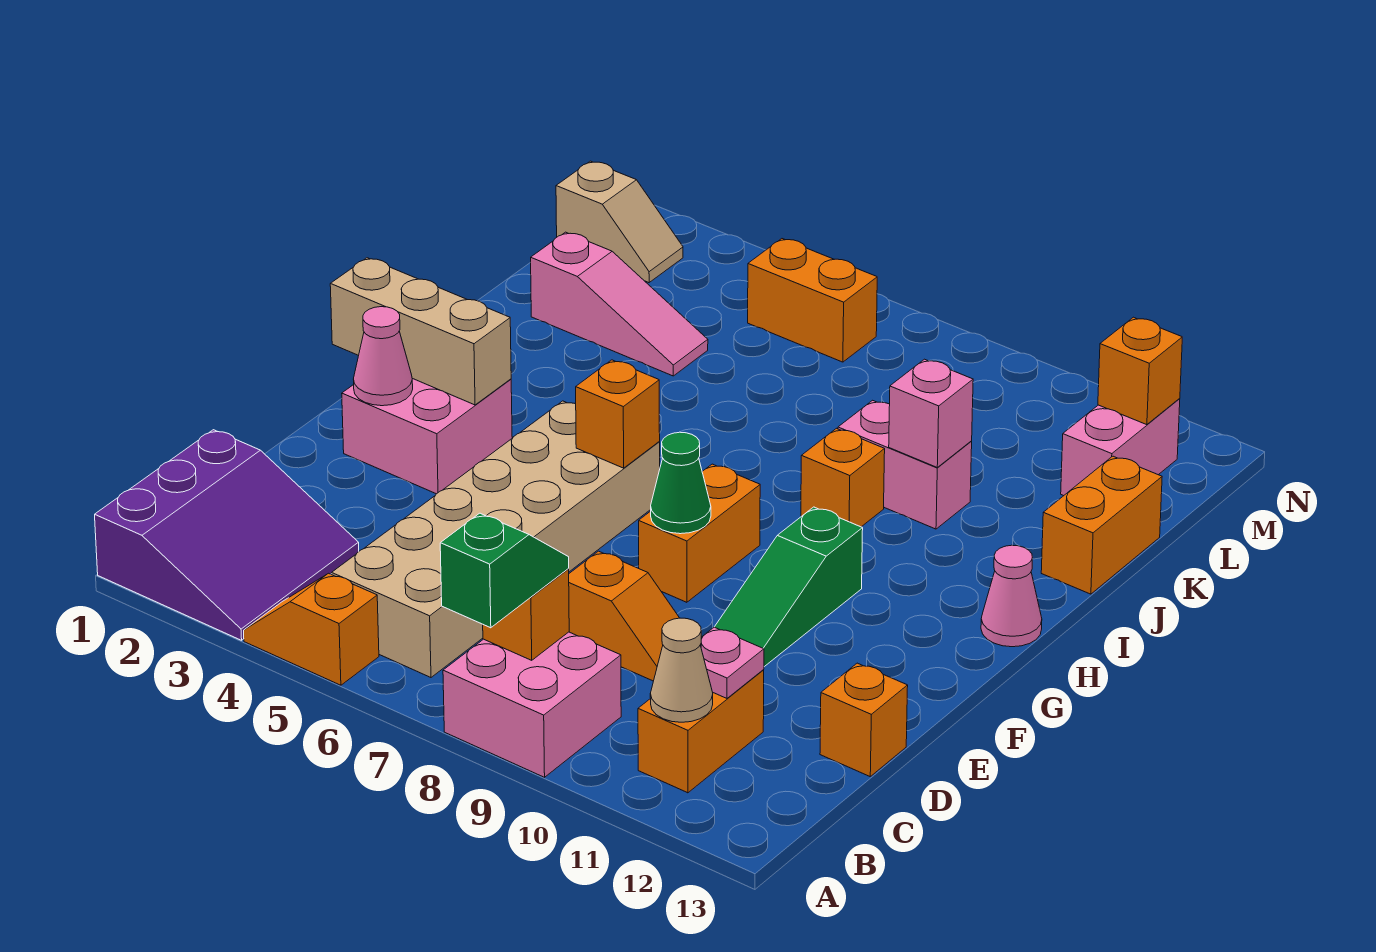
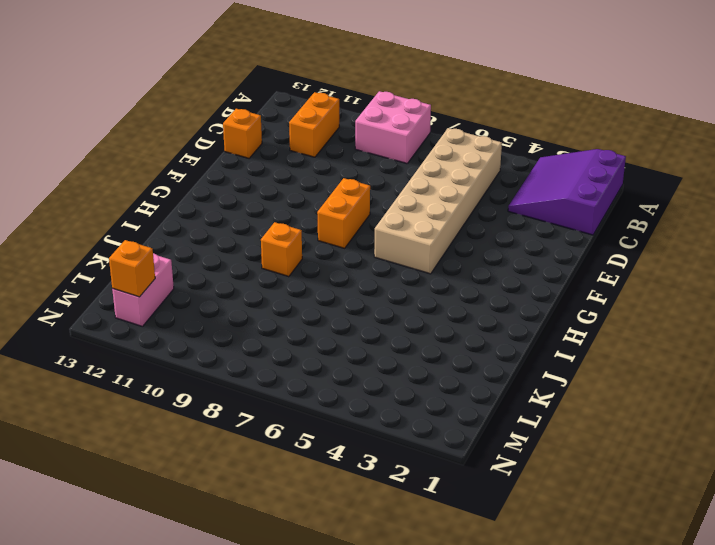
none -> orange 1x2 slope [244,573,379,685]
none -> orange 1x2 slope [569,551,679,681]
none -> green 1x3 slope [715,507,863,667]

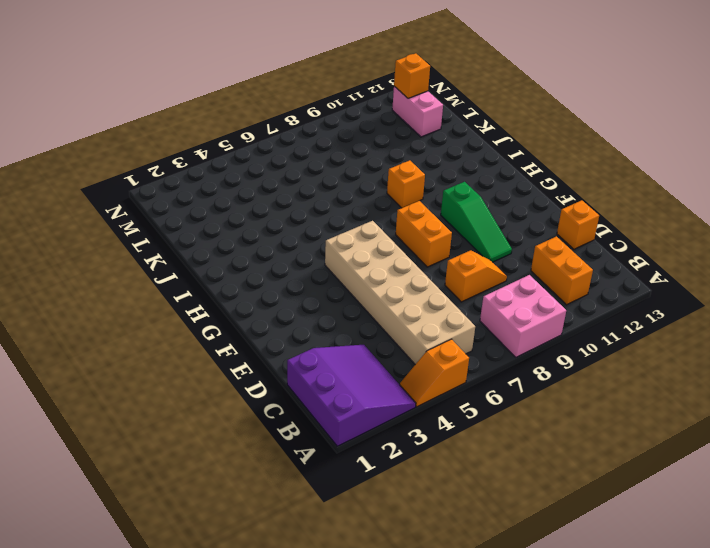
none -> pink 2x2 brick [342,378,512,494]
none -> pink 1x1 cone [981,545,1042,647]
none -> pink 1x2 brick [838,400,972,529]

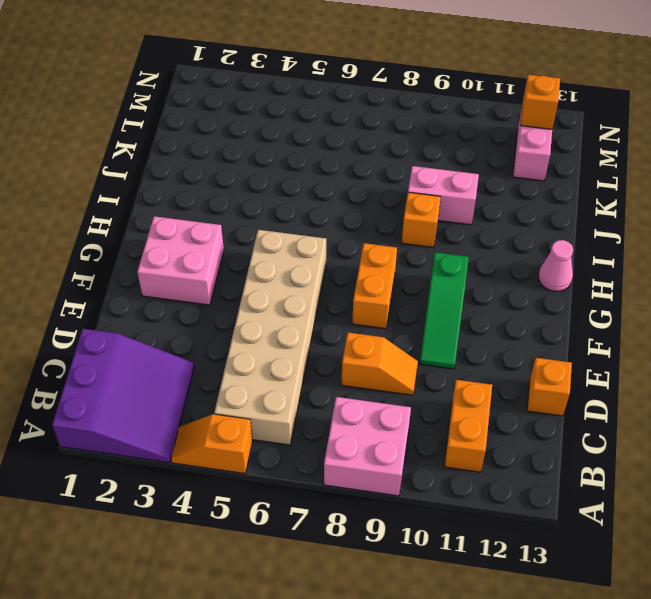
none -> orange 1x2 brick [1041,456,1162,594]
none -> pink 1x3 slope [531,232,708,376]
none -> tan 1x2 slope [556,161,683,283]

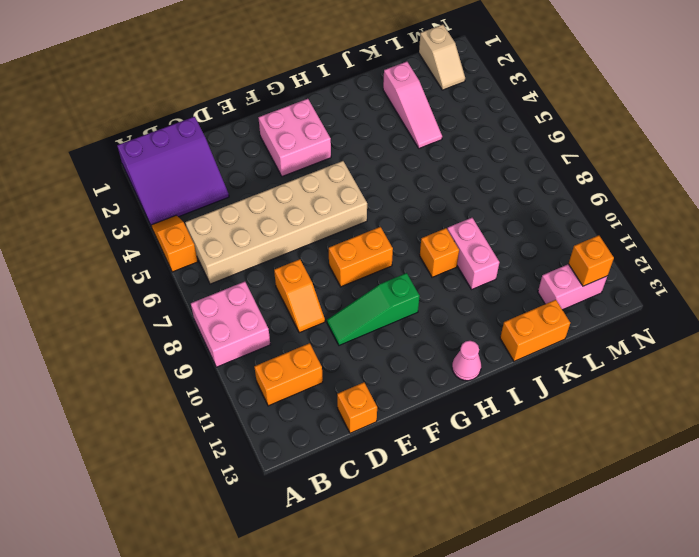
none -> orange 1x2 brick [748,239,877,362]
none -> orange 1x1 brick [483,569,569,660]
none -> tan 1x1 cone [650,618,713,722]

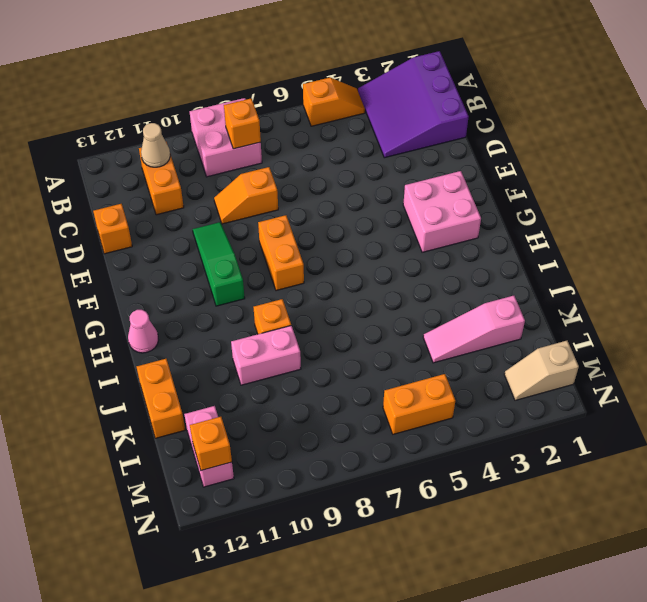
none -> tan 2x6 brick [332,401,660,677]
none -> pink 1x1 plate [700,627,764,698]
none -> pink 1x1 cone [354,307,413,406]

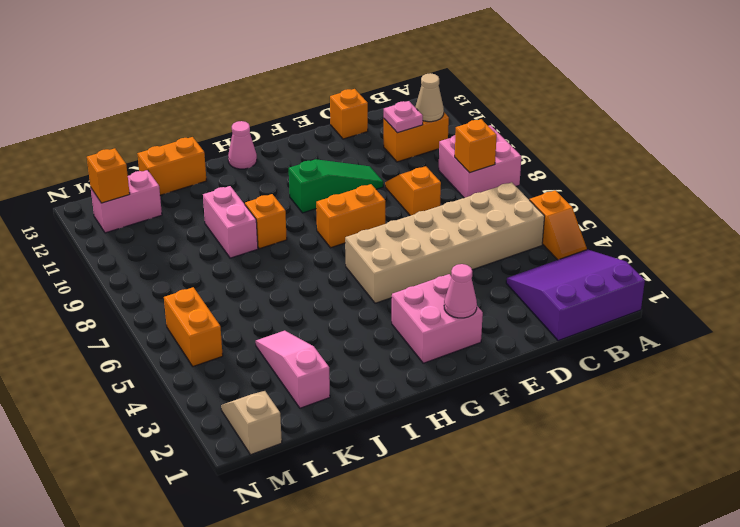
none -> green 1x1 cone [651,432,711,534]
none -> tan 1x3 brick [330,258,511,405]
none -> orange 1x1 brick [576,360,660,468]

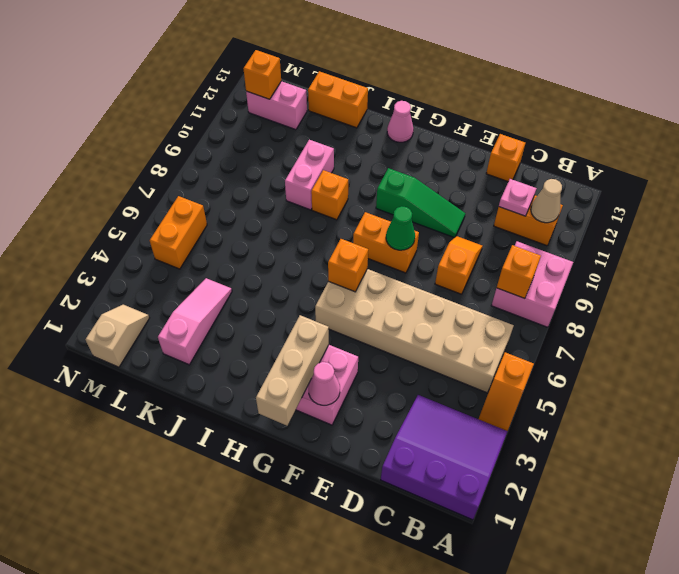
none -> pink 1x1 brick [889,359,973,467]
none -> green 1x2 slope [440,513,569,628]

